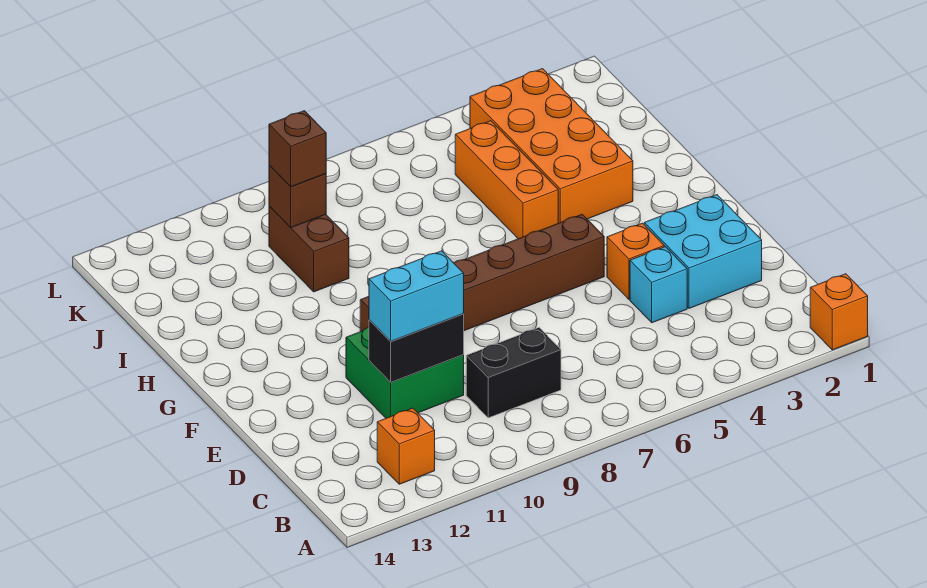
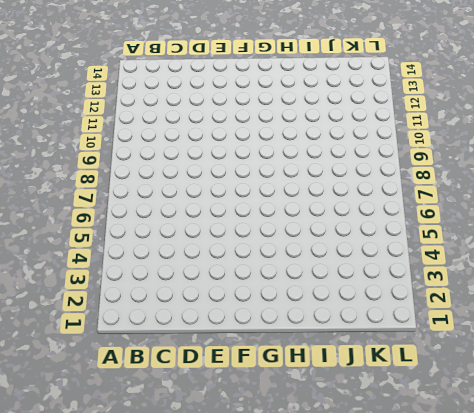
none -> orange 1x1 brick [810,274,868,350]
none -> orange 1x1 brick [377,408,435,484]
none -> black 1x2 brick [466,328,561,418]

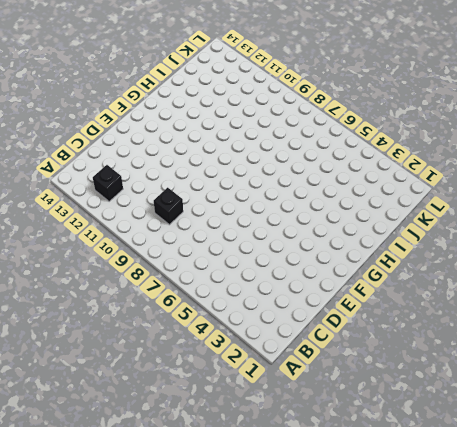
black 1x1 brick [93,165,123,202] -> orange 1x1 brick [377,408,435,484]
black 1x1 brick [154,188,183,225] -> black 1x2 brick [466,328,561,418]
none -> orange 1x1 brick [810,274,868,350]
none -> cyan 2x2 brick [644,195,762,308]
none -> cyan 1x1 brick [630,247,687,323]

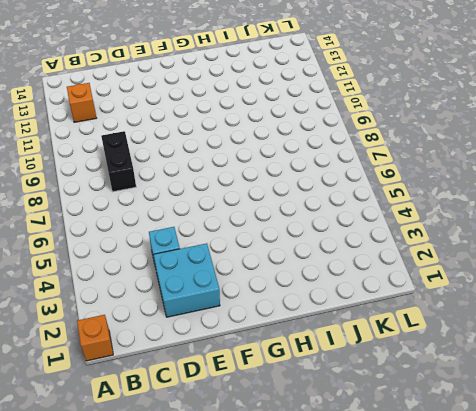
none -> green 2x2 brick [346,327,464,418]
none -> orange 1x1 brick [607,223,664,299]
none -> brown 1x6 brick [360,214,604,332]

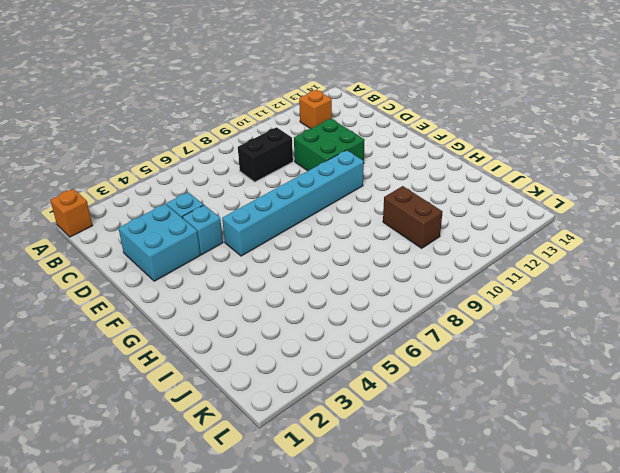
cyan 1x1 brick [182,205,223,255] -> orange 1x1 brick [607,223,664,299]
cyan 1x6 brick [222,150,364,256] -> brown 1x6 brick [360,214,604,332]
none -> orange 2x4 brick [470,69,633,223]
none -> orange 1x3 brick [455,121,558,239]
none -> black 1x2 brick [369,314,464,382]

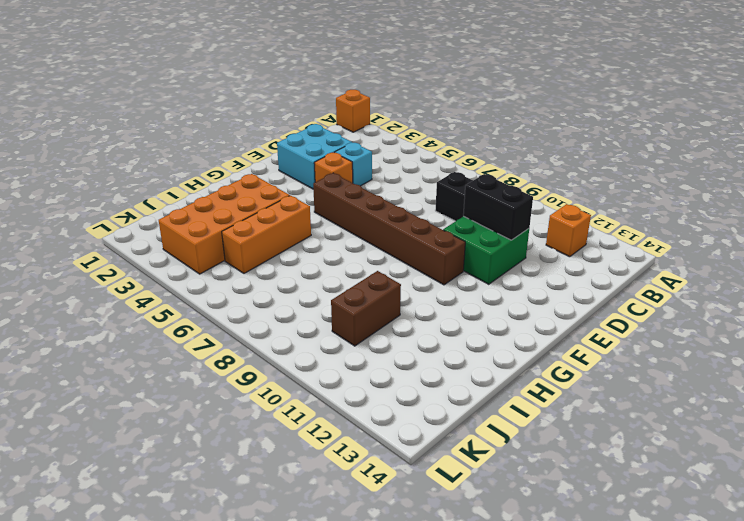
none -> brown 1x1 brick [269,165,326,228]
none -> cyan 1x2 brick [369,251,464,341]
none -> brown 1x1 brick [269,111,326,187]

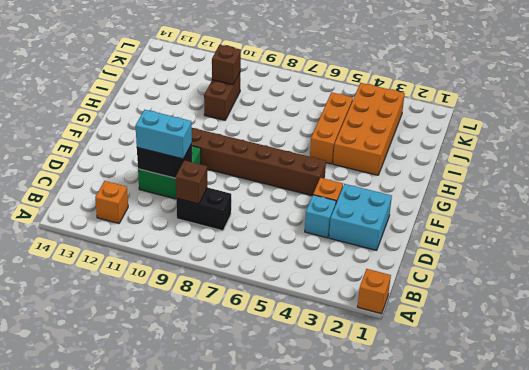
brown 1x1 brick [176,160,207,204] -> brown 1x1 brick moved to [269,111,326,187]

